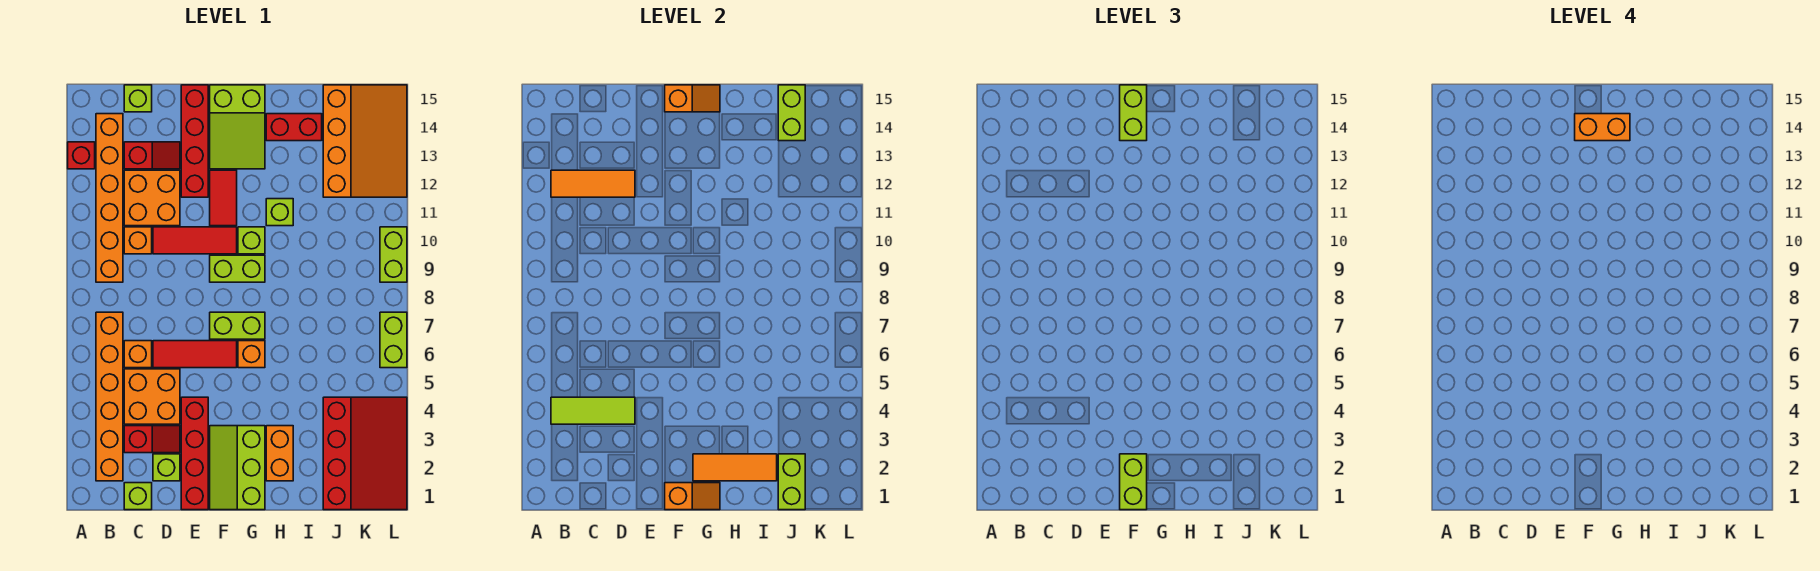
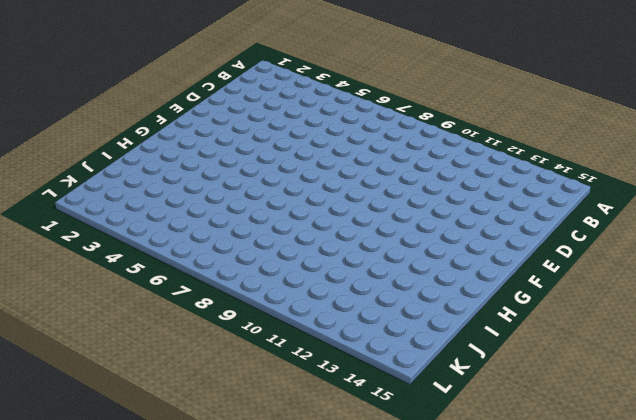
none -> red 1x1 brick [68,142,95,169]
none -> orange 1x6 brick [96,312,123,481]
none -> orange 1x6 brick [96,114,123,282]
none -> lime 1x1 brick [124,483,152,510]

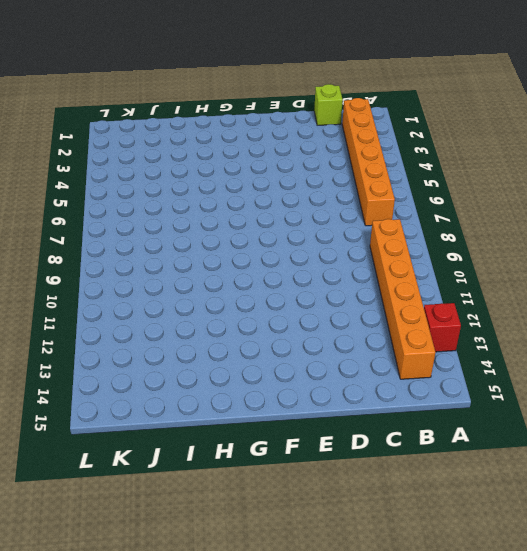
none -> red 1x2 slope [124,426,180,453]
none -> orange 2x2 brick [124,369,180,424]
none -> orange 1x1 brick [124,341,152,368]
none -> orange 1x1 brick [124,227,152,254]

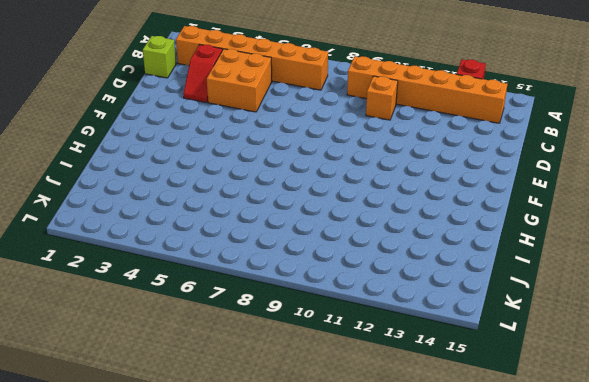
none -> orange 1x1 brick [124,341,152,368]
none -> orange 2x2 brick [124,170,180,226]
none -> red 1x2 slope [124,142,180,169]
none -> lime 1x1 brick [124,85,152,112]

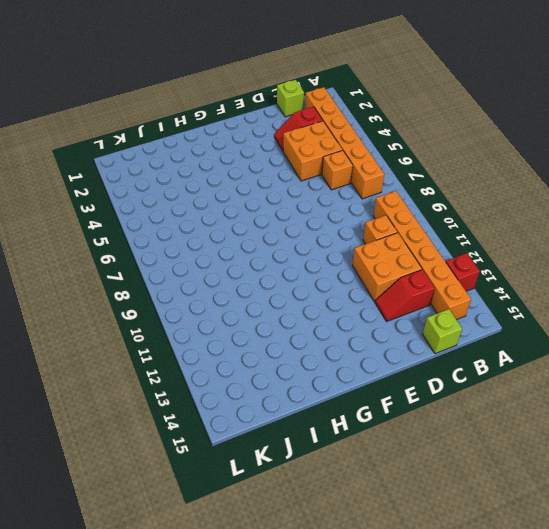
none -> lime 1x1 brick [153,454,180,481]
none -> red 1x3 tile [153,341,237,368]
none -> red 1x3 tile [153,227,237,254]
none -> red 1x4 brick [181,397,208,510]

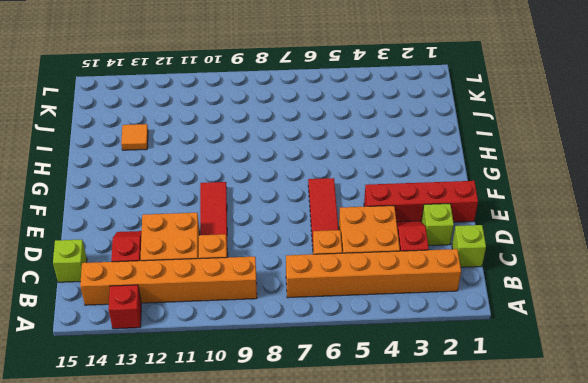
orange 1x1 tile [121,124,148,150] -> none
none -> red 1x4 brick [181,85,208,197]
none -> lime 2x3 slope [210,426,265,510]
none -> lime 1x2 brick [210,312,265,339]
none -> lime 1x2 brick [210,255,265,282]

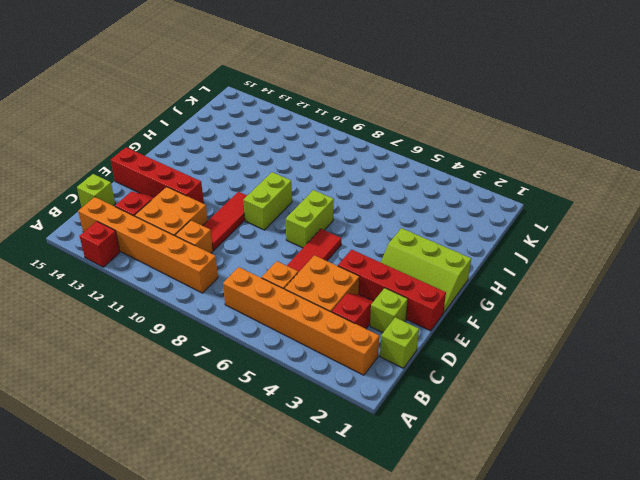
none -> red 1x2 tile [210,170,237,226]
none -> lime 2x3 slope [210,85,265,169]
none -> orange 1x1 brick [238,341,265,368]
none -> lime 1x1 brick [238,227,265,254]

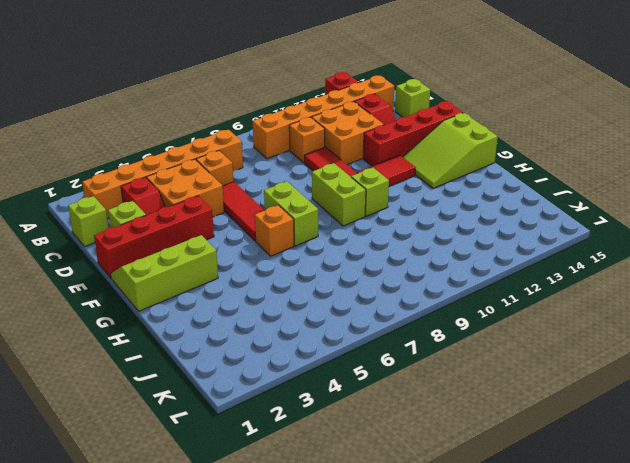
none -> orange 1x2 brick [266,426,293,481]
none -> lime 1x1 brick [266,199,293,226]
none -> red 1x2 brick [266,114,322,141]
none -> red 3x4 slope [323,397,407,510]

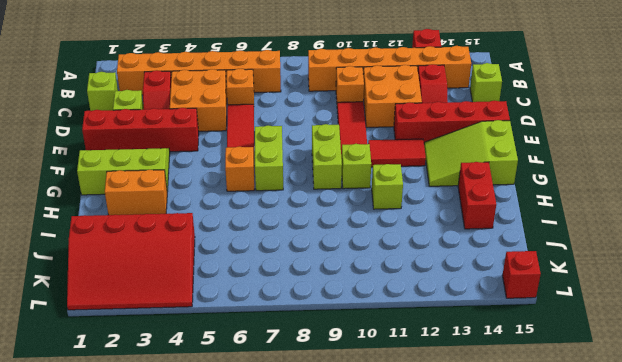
red 1x1 brick [502,251,541,298] -> orange 3x4 slope [323,85,407,197]
none -> lime 1x2 brick [380,312,407,368]
none -> lime 1x2 brick [380,227,407,282]
none -> lime 1x3 tile [551,397,635,424]
none -> orange 1x3 tile [551,170,635,197]

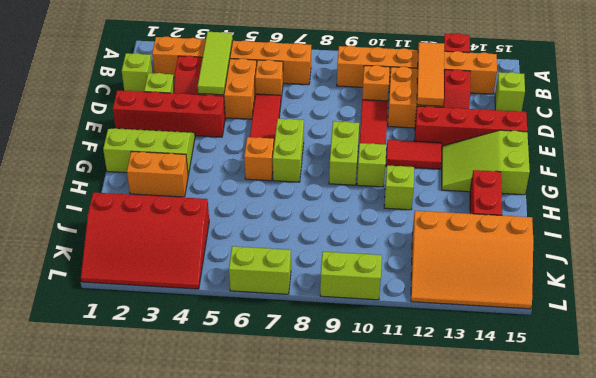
none -> orange 1x2 slope [665,483,720,510]
none -> orange 1x2 slope [665,85,720,112]
none -> orange 1x3 tile [693,454,777,481]
none -> lime 1x2 brick [778,454,805,510]

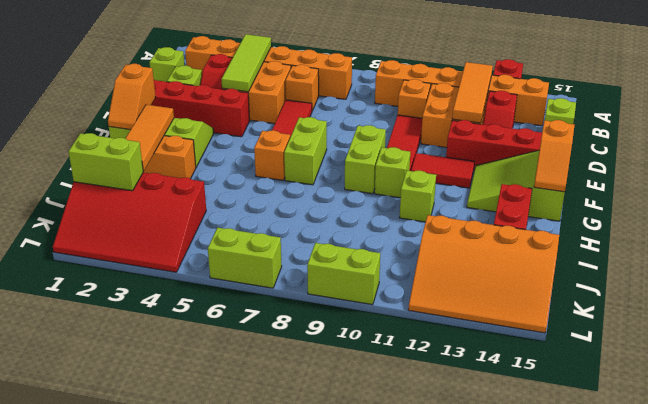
none -> lime 1x2 brick [778,85,805,141]
none -> lime 1x2 brick [1120,454,1147,510]
none -> lime 1x2 brick [1120,85,1147,141]
none -> orange 1x2 brick [1575,114,1630,141]

